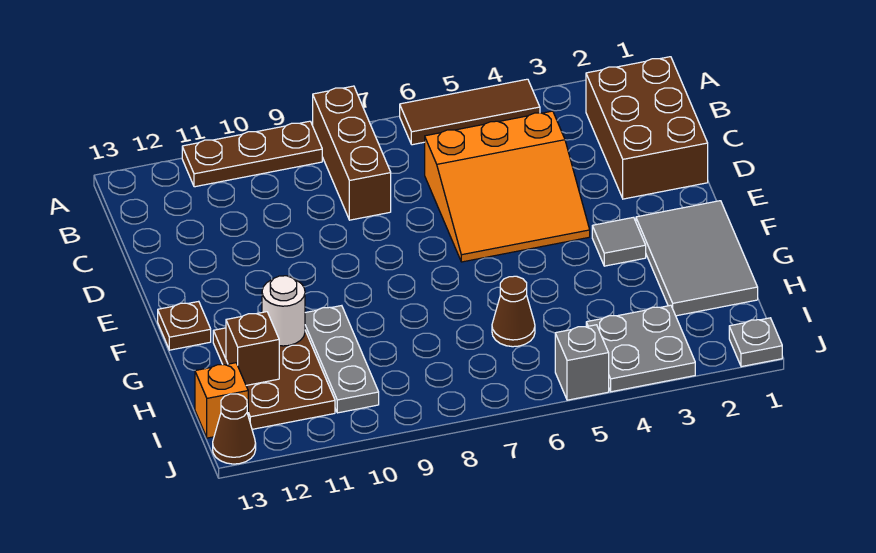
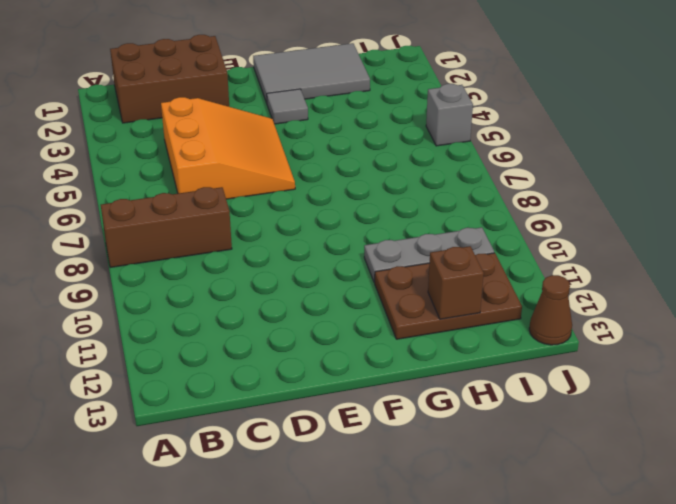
none -> brown 1x3 tile [400,79,540,145]
none -> brown 1x3 plate [182,121,322,187]
none -> brown 1x1 plate [158,301,211,350]

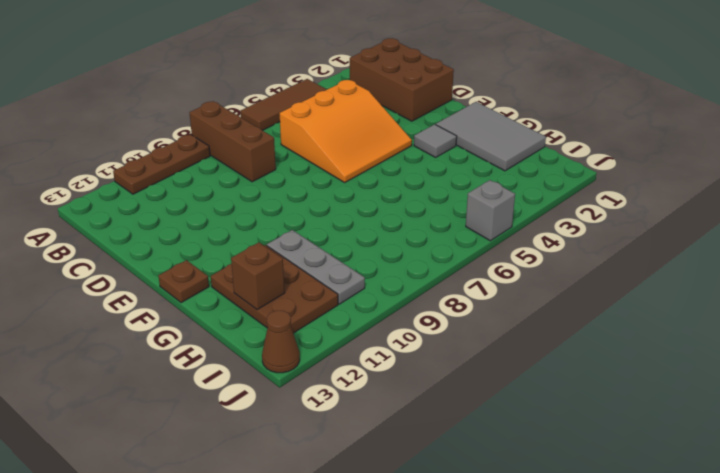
none -> brown 1x1 cone [492,276,535,347]
none -> grey 2x2 plate [586,305,695,392]
none -> orange 1x1 brick [195,363,248,438]

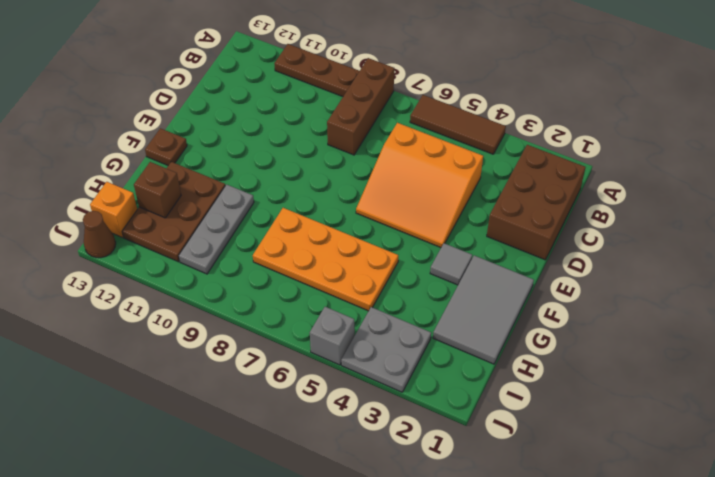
orange 2x4 plate [253,208,398,311] -> brown 1x1 cone [492,276,535,347]
none -> grey 1x1 plate [729,318,782,367]
none -> white 1x1 round brick [262,276,305,346]

